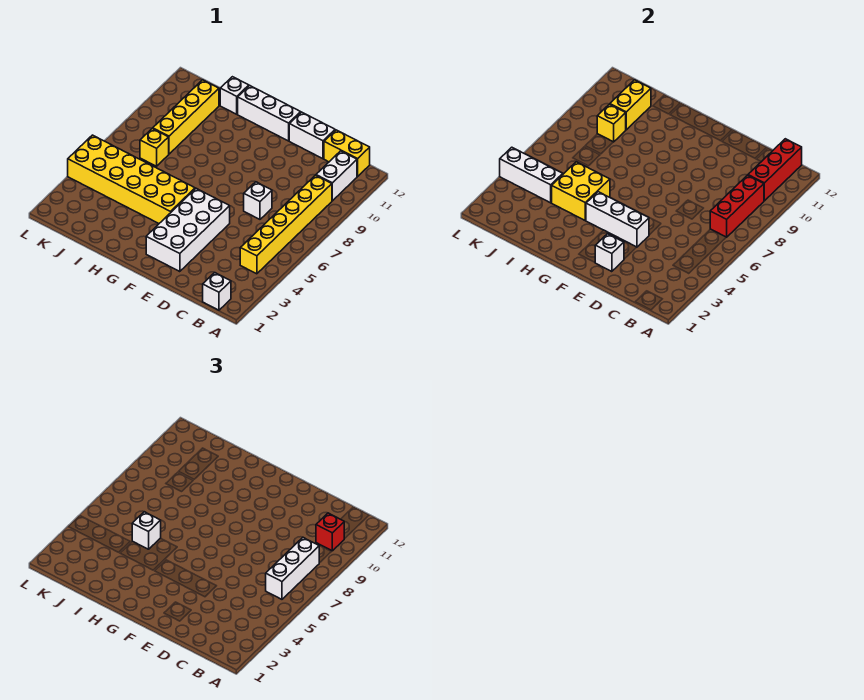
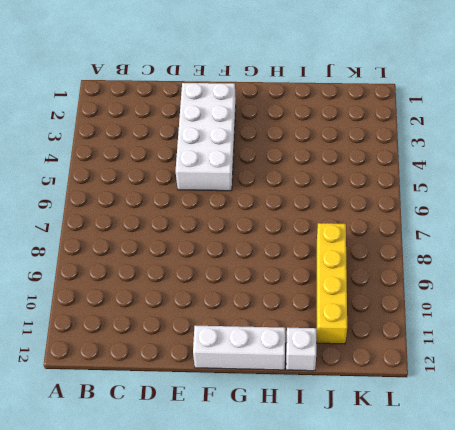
none -> white 1x1 brick [203,273,231,310]
none -> yellow 1x6 brick [240,175,332,274]
none -> white 1x2 brick [316,151,357,201]

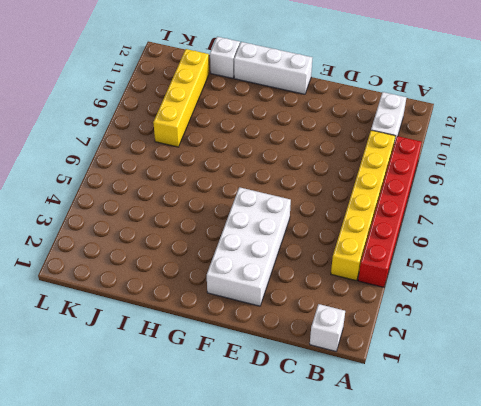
red 1x6 brick [358,136,421,287] -> none
none -> yellow 1x2 brick [324,130,370,176]
none -> white 1x1 brick [244,182,272,219]
none -> white 1x2 brick [289,112,335,159]

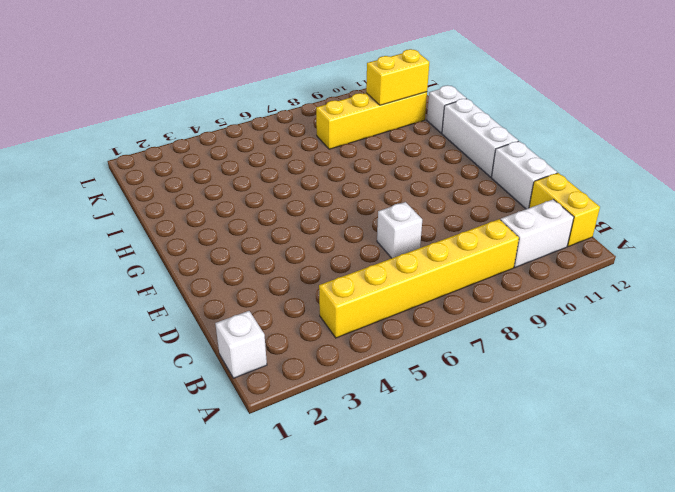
none -> white 2x4 brick [146,188,230,272]
none -> yellow 2x6 brick [68,135,195,223]
none -> yellow 1x1 brick [140,128,169,166]

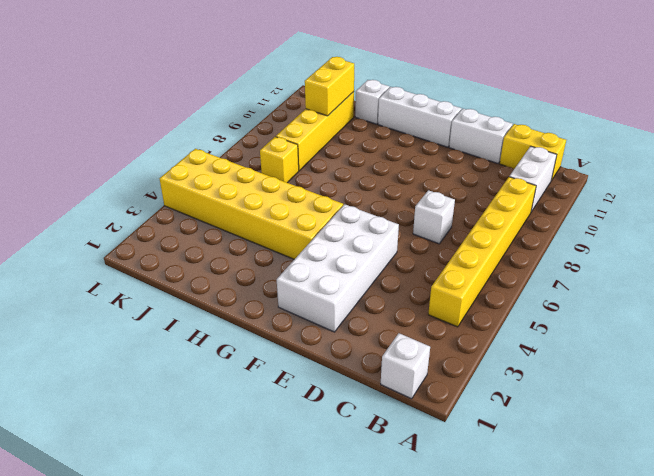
none -> red 1x3 brick [710,175,764,237]
none -> red 1x3 brick [748,139,802,201]
none -> white 1x1 brick [595,234,624,272]

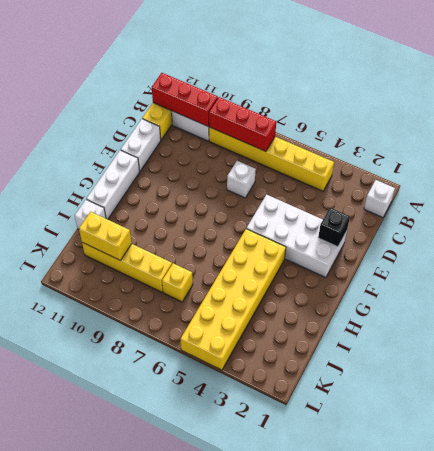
black 1x1 brick [318,208,350,247] -> white 1x1 brick [595,234,624,272]
none -> white 1x3 brick [586,192,649,247]
none -> yellow 2x2 brick [552,162,610,220]
none -> white 1x3 brick [500,147,563,203]

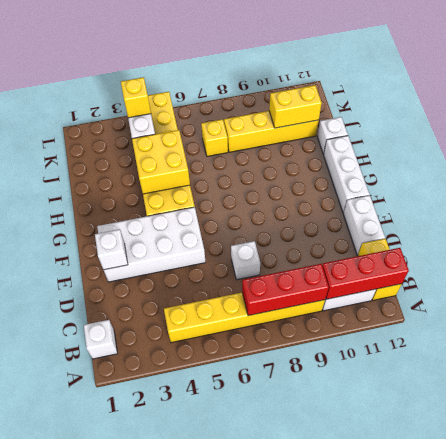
yellow 1x1 brick [121,77,151,118] -> yellow 1x1 brick moved to [597,104,626,142]
none -> white 1x3 brick [586,192,649,247]
none -> white 1x3 brick [266,538,319,599]
none -> red 1x1 brick [316,513,344,551]

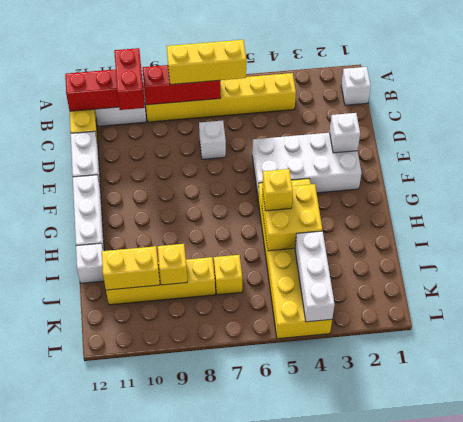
yellow 1x3 brick [167,40,246,85] -> white 1x3 brick [266,538,319,599]
red 1x2 brick [114,48,145,110] -> red 1x1 brick [316,513,344,551]
yellow 1x1 brick [262,169,293,211] -> none
none -> white 1x3 brick [586,192,649,247]
none -> white 1x1 brick [132,512,161,549]

